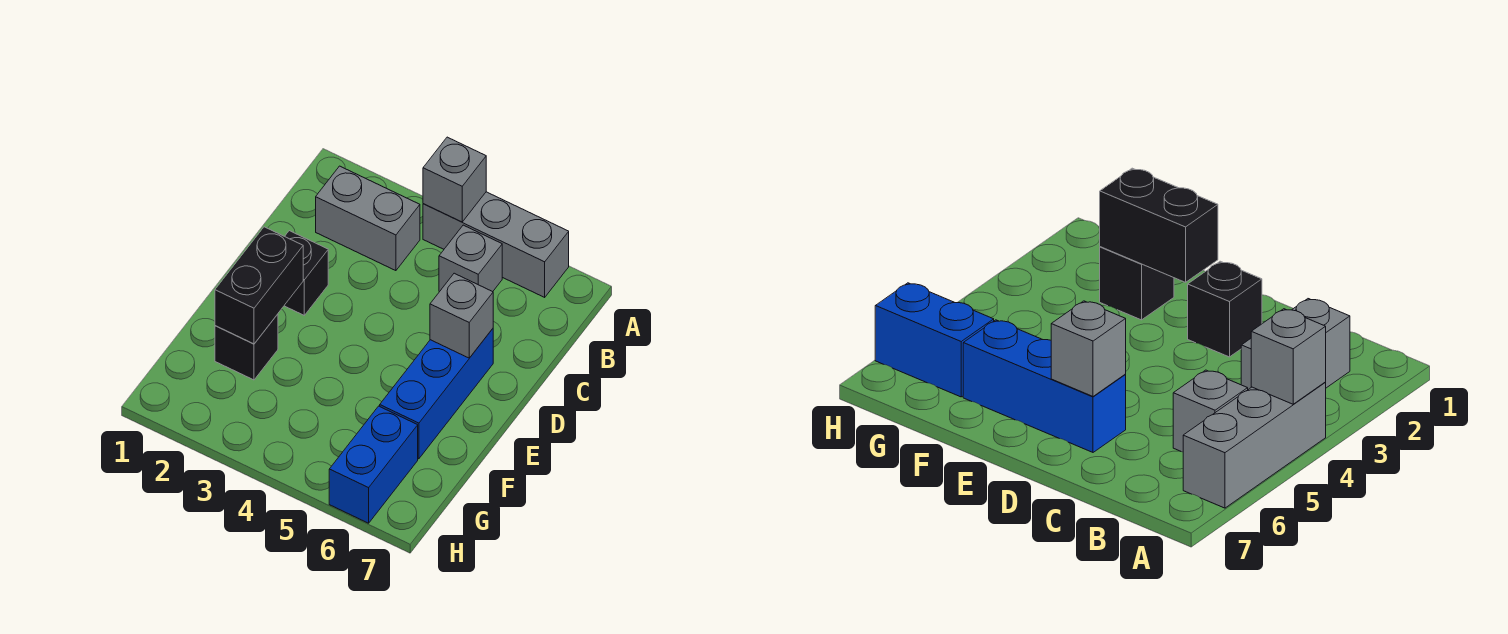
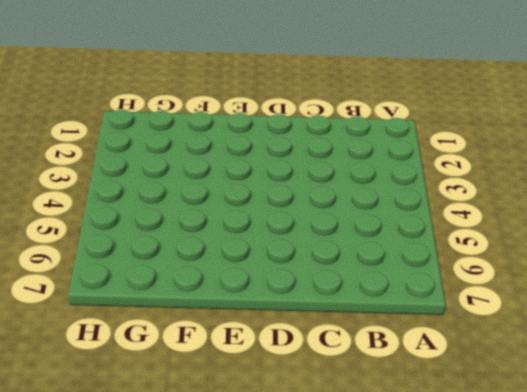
none -> grey 1x3 brick [423,192,569,297]
none -> grey 1x2 brick [316,166,420,271]

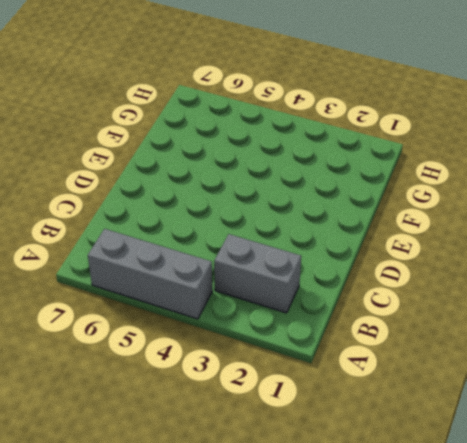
none -> grey 1x1 brick [439,225,502,292]
none -> black 1x1 brick [284,231,328,315]

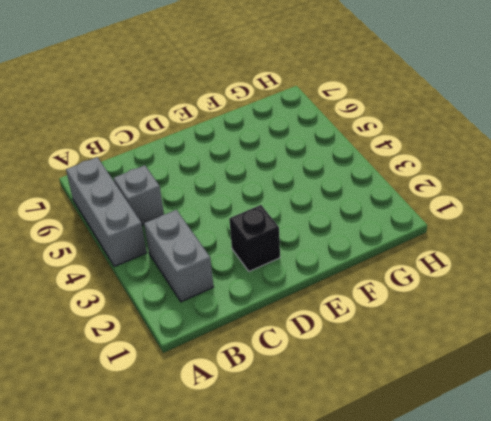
none -> blue 1x3 brick [380,329,493,459]
none -> black 1x1 brick [215,314,278,380]

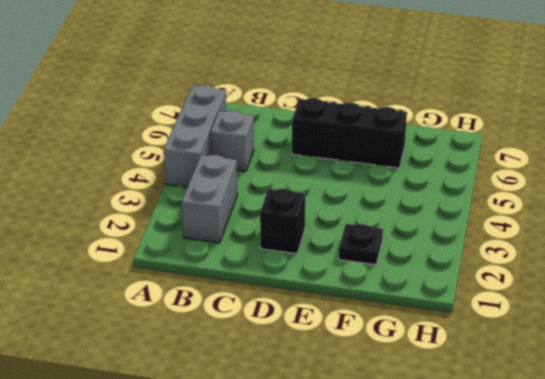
black 1x3 brick [292,98,407,168] -> blue 1x3 brick [380,329,493,459]
black 1x1 plate [339,224,383,265] -> black 1x1 brick [215,314,278,380]
none -> blue 1x2 brick [329,406,418,523]
none -> grey 1x1 brick [423,137,486,222]

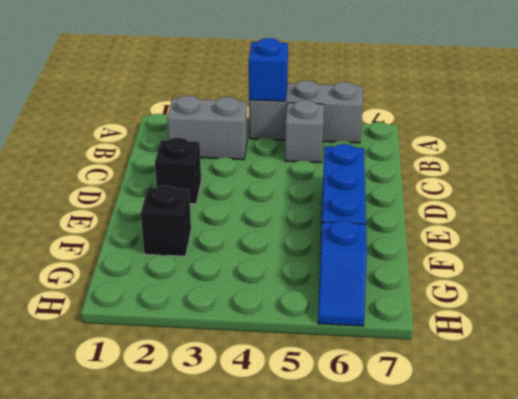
blue 1x1 brick [249,38,288,101] -> grey 1x1 brick [423,137,486,222]
blue 1x2 slope [318,220,367,326] -> blue 1x2 brick [329,406,418,523]
none -> grey 1x1 brick [430,273,493,358]
none -> black 1x2 brick [215,227,303,344]

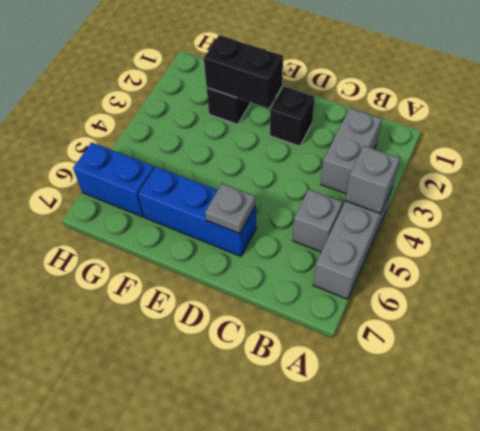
grey 1x1 plate [205,184,256,234] -> grey 1x1 brick [430,273,493,358]

